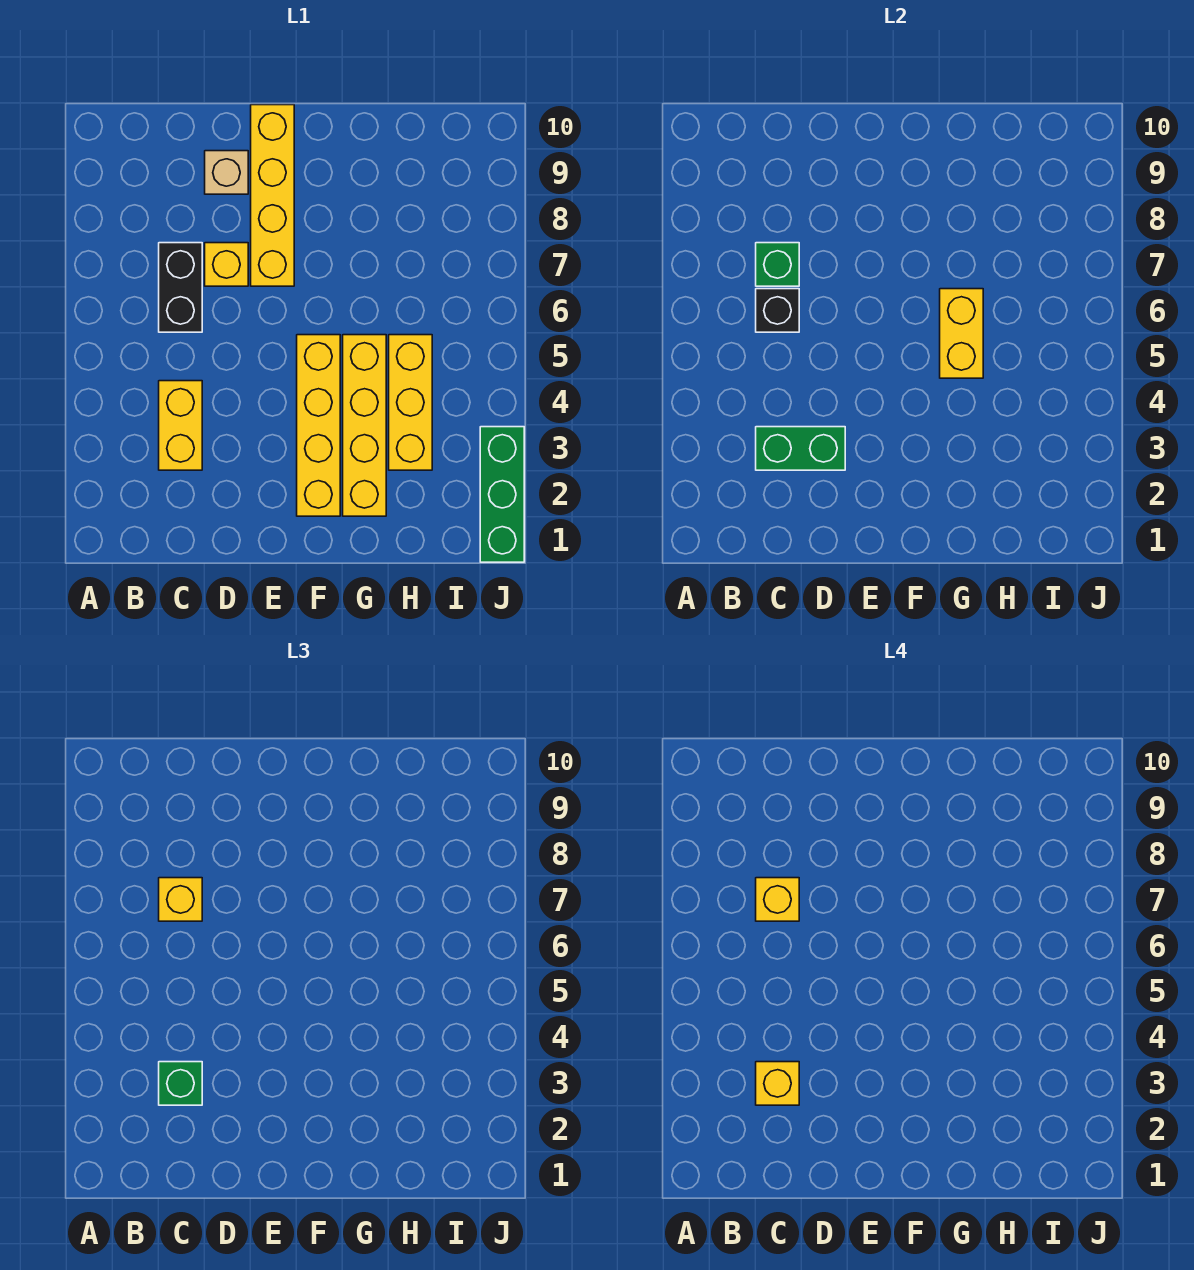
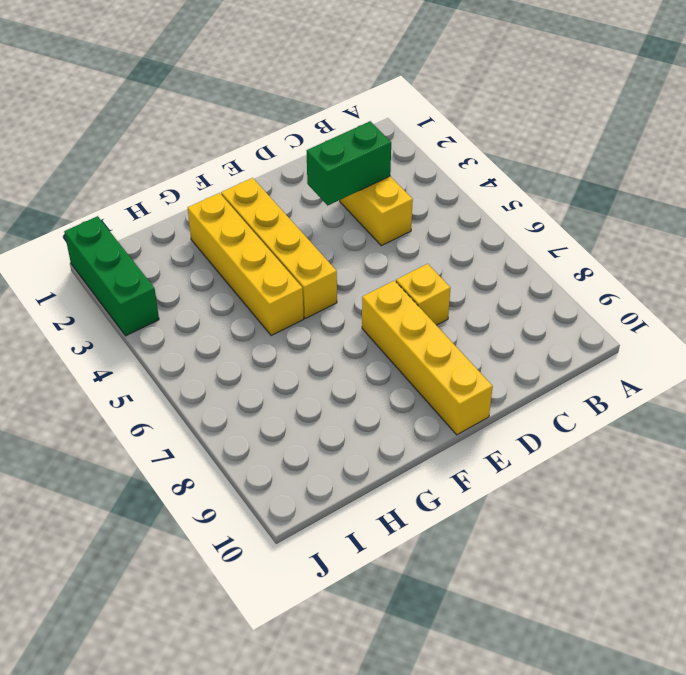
none -> black 1x2 brick [159,243,202,332]
none -> tan 1x1 brick [205,151,248,194]
none -> yellow 1x3 brick [389,335,432,470]

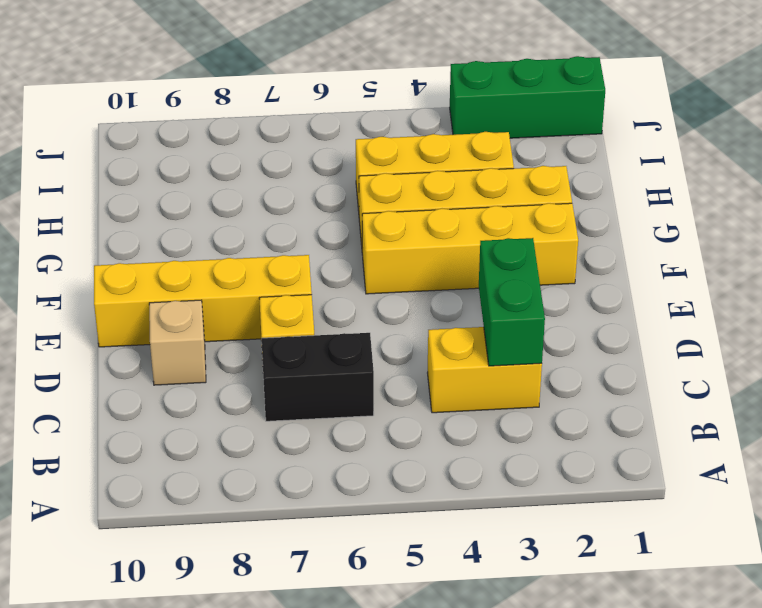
none -> black 1x1 brick [756,289,799,332]
none -> green 1x1 brick [756,243,799,286]
none -> yellow 1x2 brick [940,289,983,378]

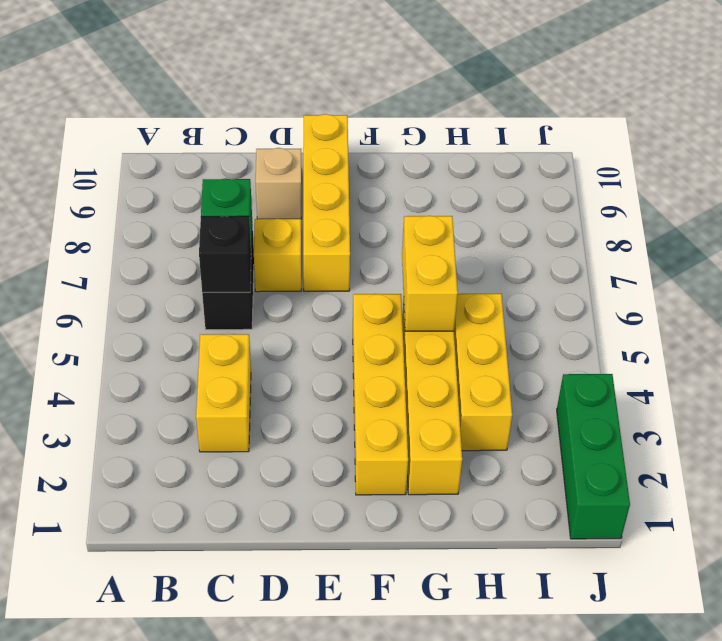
none -> green 1x2 brick [756,427,845,470]
none -> green 1x1 brick [159,1062,202,1105]
none -> yellow 1x1 brick [159,878,202,921]

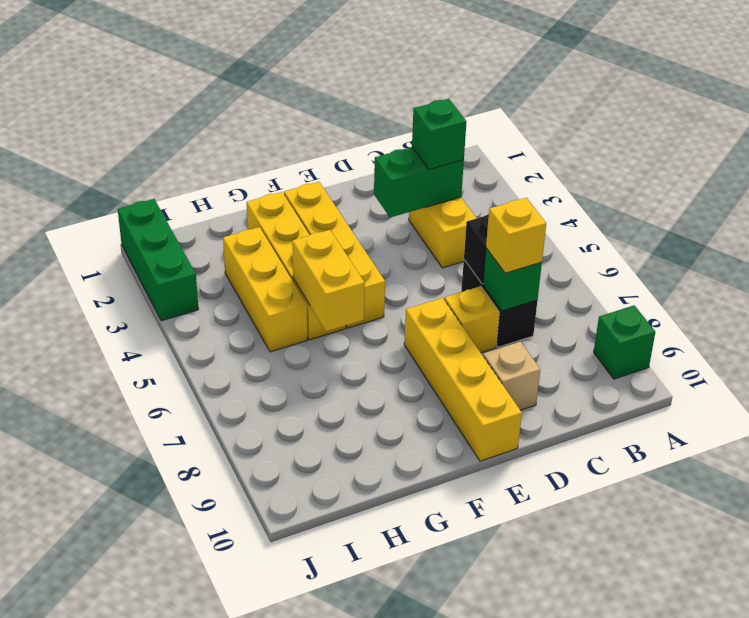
green 1x1 brick [594,305,655,379] -> none
none -> yellow 1x1 brick [756,1062,799,1105]
none -> yellow 1x1 brick [756,878,799,921]

